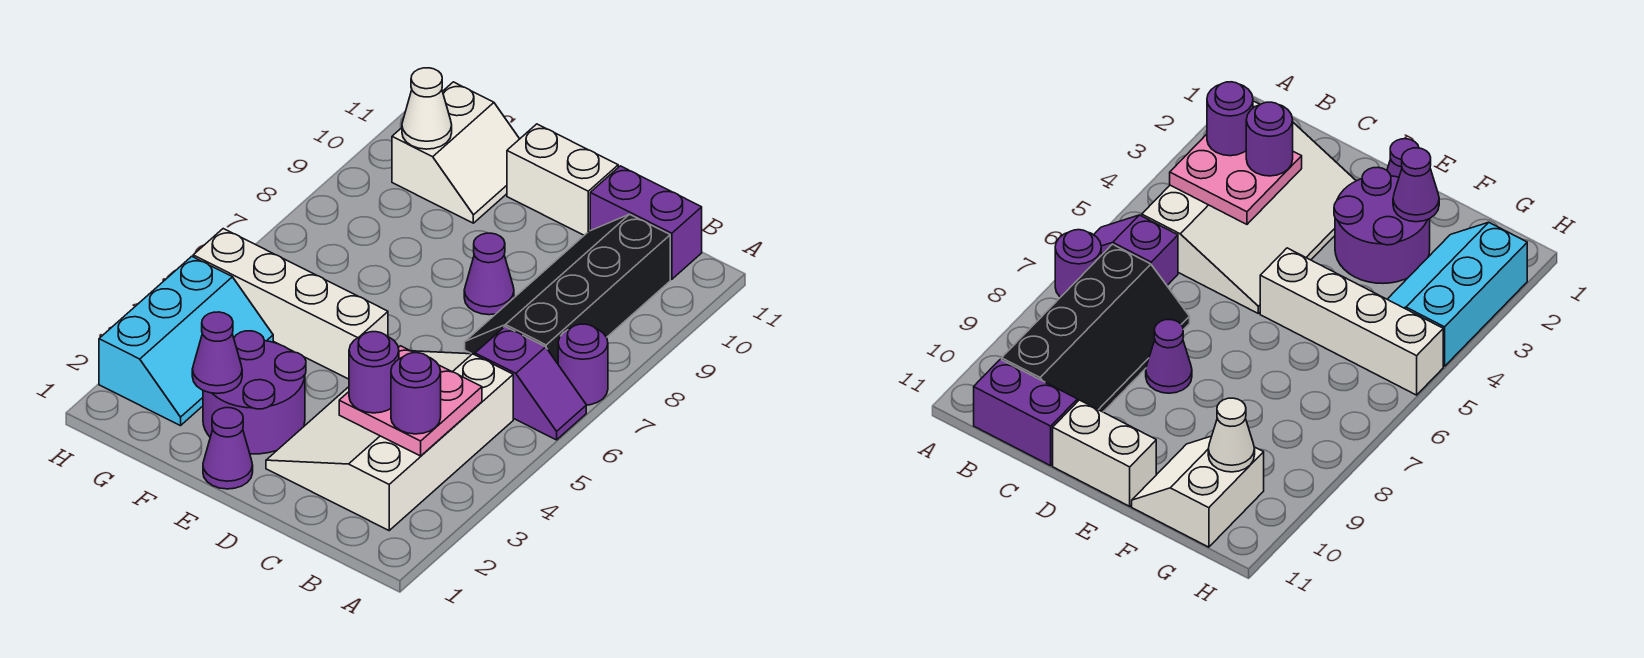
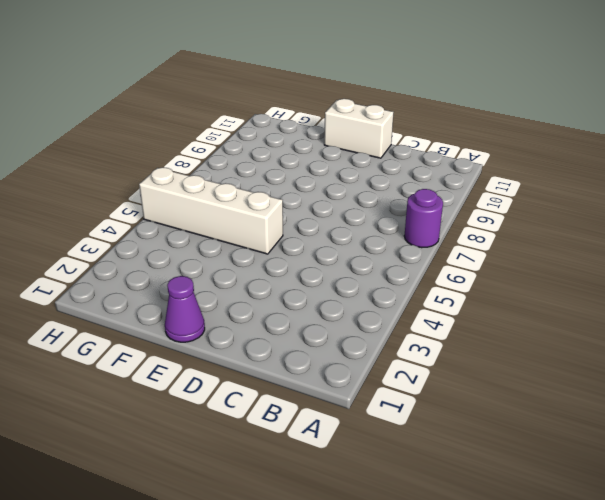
none -> purple 1x2 slope [475,327,586,440]
none -> white 3x4 slope [266,351,513,530]
none -> black 2x4 slope [465,214,670,364]

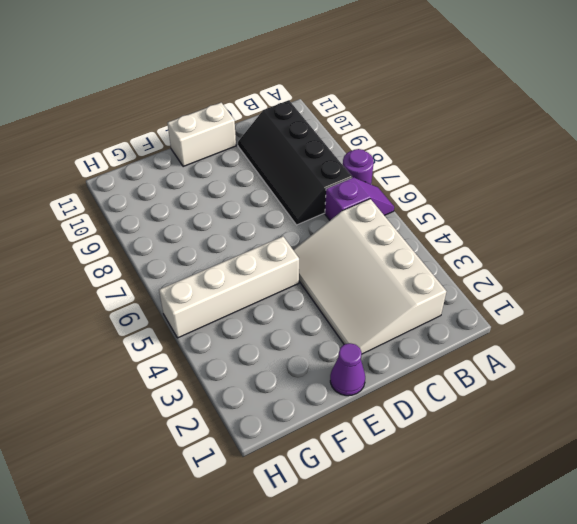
none -> purple 1x2 brick [590,166,702,279]
none -> purple 1x1 cone [464,233,514,315]
none -> purple 2x2 round brick [203,331,306,454]

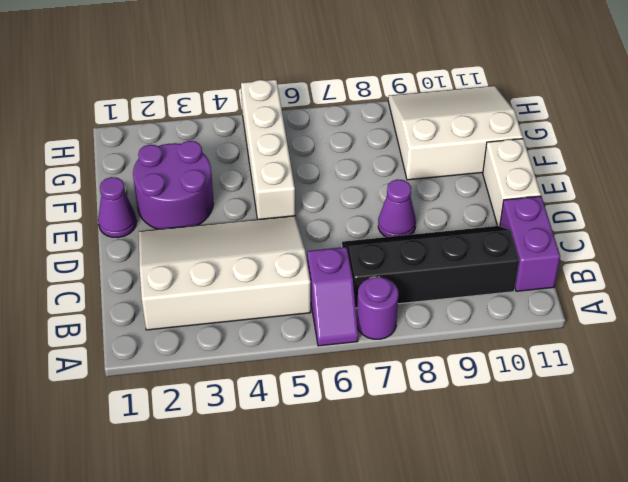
white 3x3 slope [388,86,523,180] -> white 2x2 slope [392,82,519,223]
none -> cyan 2x3 slope [99,256,273,426]
none -> pink 2x2 plate [339,346,482,456]
none -> purple 1x1 cone [192,312,242,393]

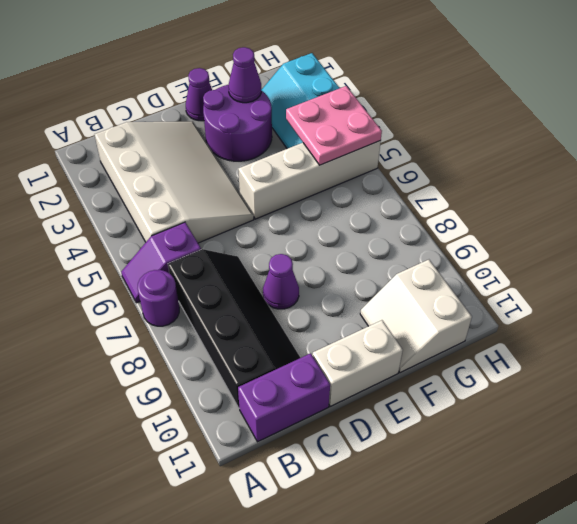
pink 2x2 plate [286,86,382,165] -> pink 2x2 plate moved to [339,346,482,456]
none -> white 1x1 cone [402,68,452,149]
none -> purple 1x1 round brick [391,353,441,434]
none -> purple 1x1 round brick [349,332,399,413]

